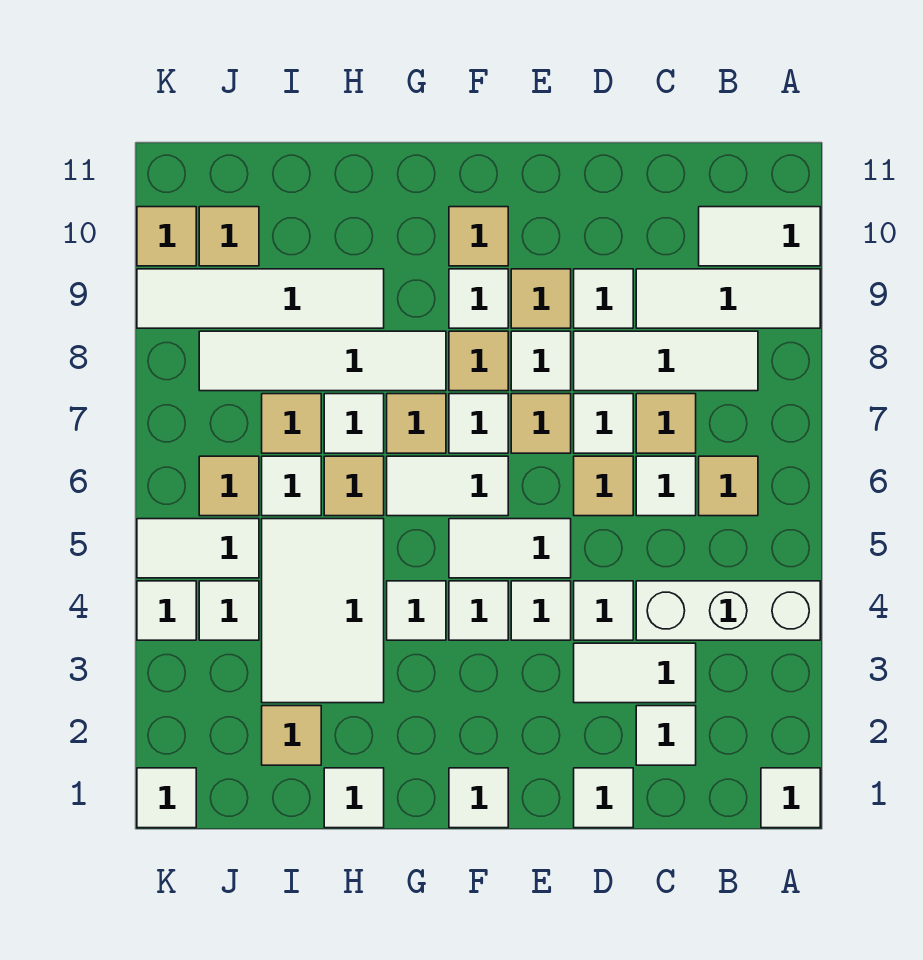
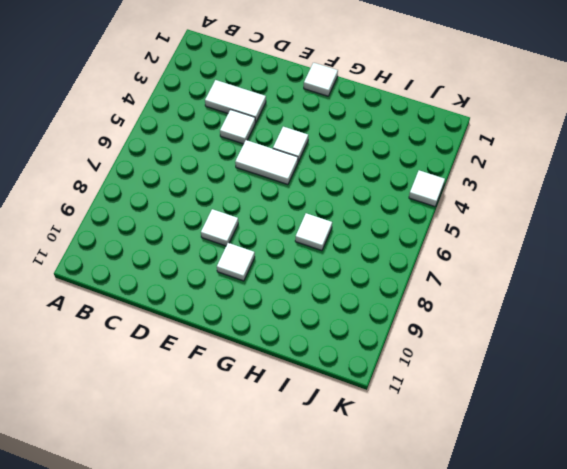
none -> white 1x1 tile [761,768,820,828]
none -> white 1x3 brick [636,581,820,640]
none -> white 1x3 tile [636,269,820,328]
none -> white 1x2 tile [699,207,820,266]

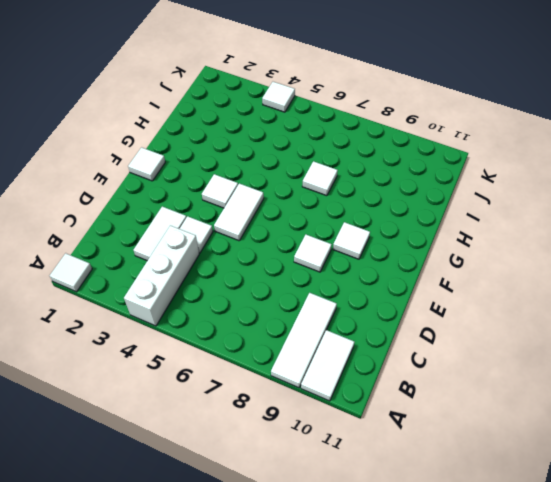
none -> tan 1x1 tile [699,456,758,516]
none -> white 1x3 tile [574,331,758,391]
none -> white 1x1 tile [636,706,696,765]
none -> white 1x1 tile [636,456,696,516]

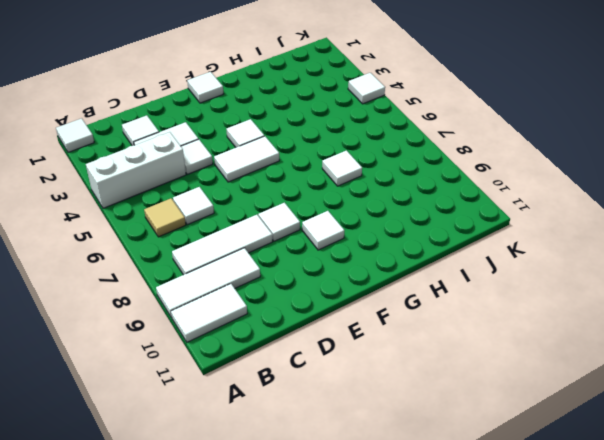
none -> tan 1x1 tile [636,394,696,453]
none -> white 1x1 tile [574,768,633,828]
none -> tan 1x1 tile [574,456,633,516]
none -> white 1x1 tile [574,394,633,453]

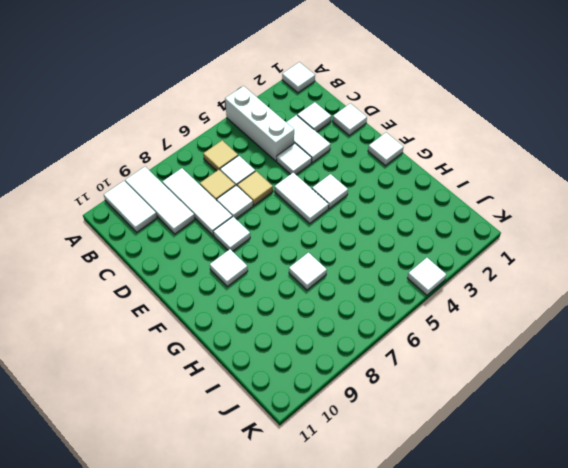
none -> white 1x1 tile [574,269,633,328]
none -> white 1x1 tile [511,581,571,640]
none -> tan 1x1 tile [511,394,571,453]
none -> tan 1x1 tile [511,269,571,328]

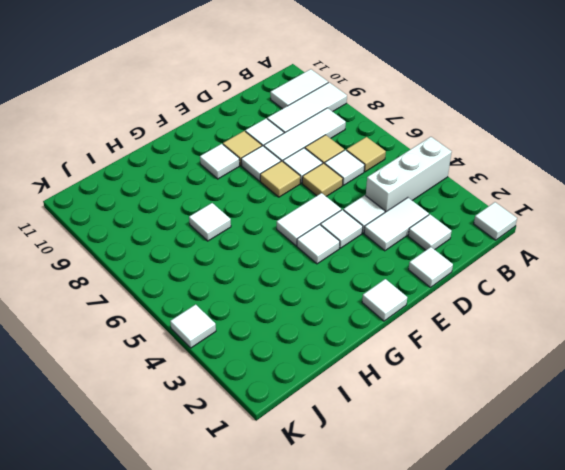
none -> white 1x2 tile [387,456,508,516]
none -> white 1x1 tile [449,394,508,453]
none -> tan 1x1 tile [449,331,508,391]
none -> tan 1x1 tile [449,207,508,266]

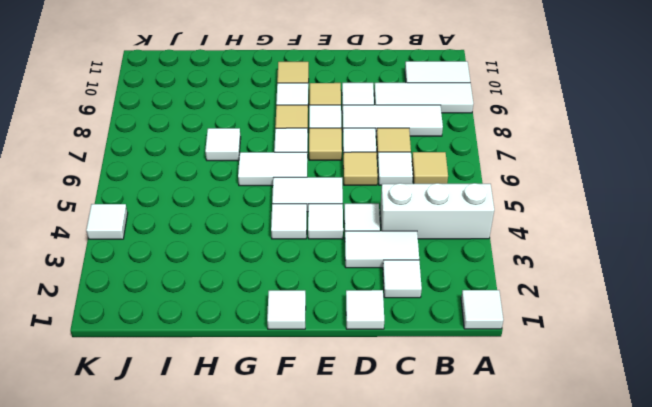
none -> white 1x1 tile [387,581,446,640]
none -> tan 1x1 tile [387,394,446,453]
none -> white 1x4 tile [199,331,446,391]
none -> white 1x1 tile [324,768,384,828]

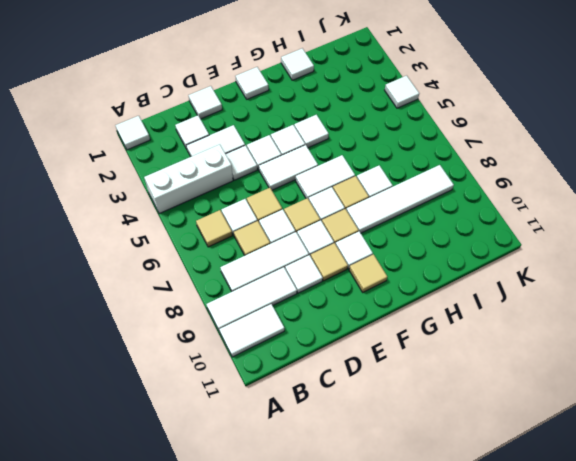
none -> white 2x3 tile [262,519,384,703]
none -> tan 1x1 tile [324,456,384,516]
none -> white 1x4 tile [137,269,384,328]
none -> tan 1x1 tile [262,706,321,765]

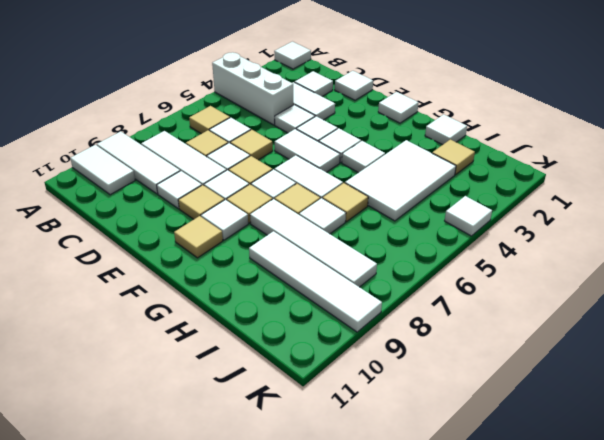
none -> white 1x1 tile [262,456,321,516]
none -> tan 1x1 tile [262,394,321,453]
none -> white 1x1 tile [199,581,259,640]
none -> white 1x2 tile [137,519,259,578]

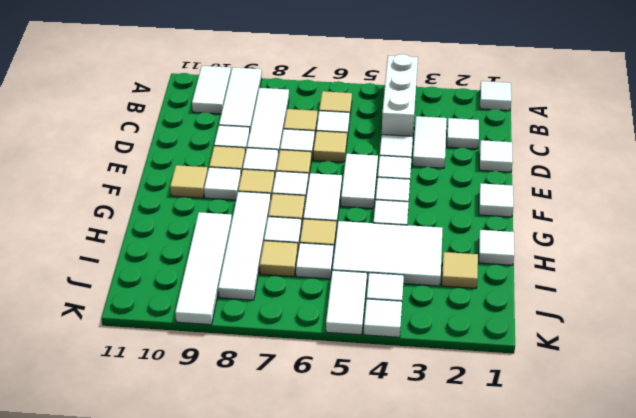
none -> tan 1x1 tile [199,456,259,516]
none -> tan 1x1 tile [199,207,259,266]
none -> white 1x1 tile [137,768,196,828]
none -> tan 1x1 tile [137,207,196,266]

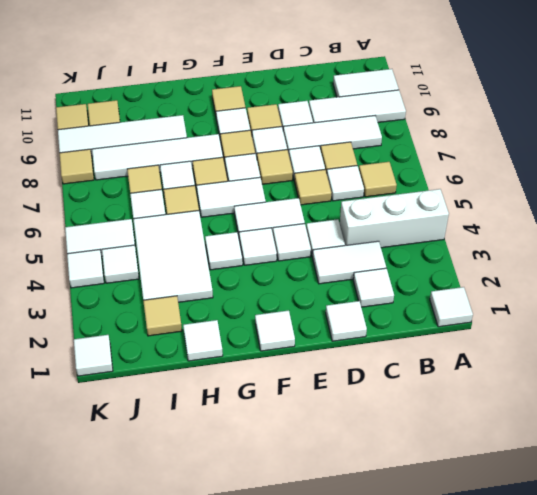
tan 1x1 tile [60,149,94,184] -> tan 1x1 tile moved to [199,456,259,516]

